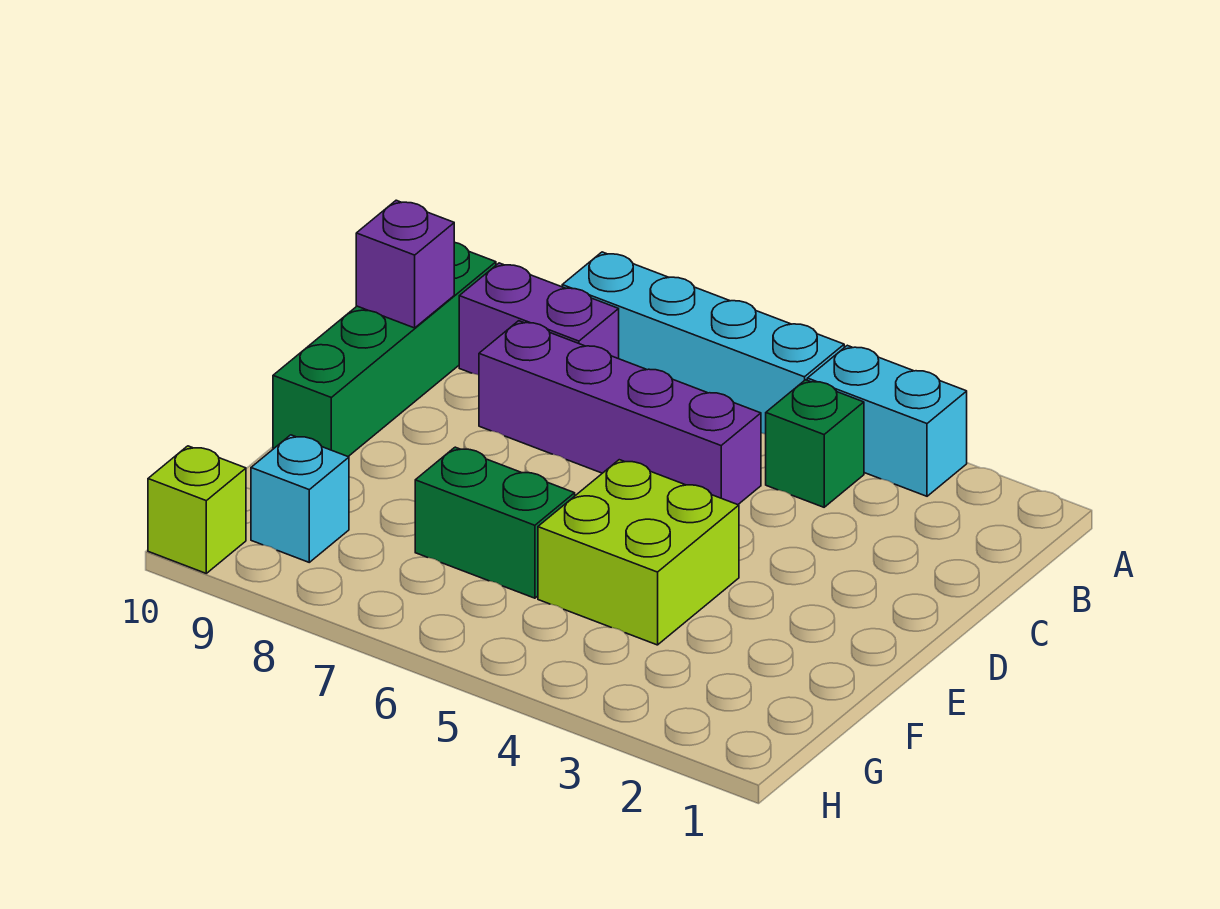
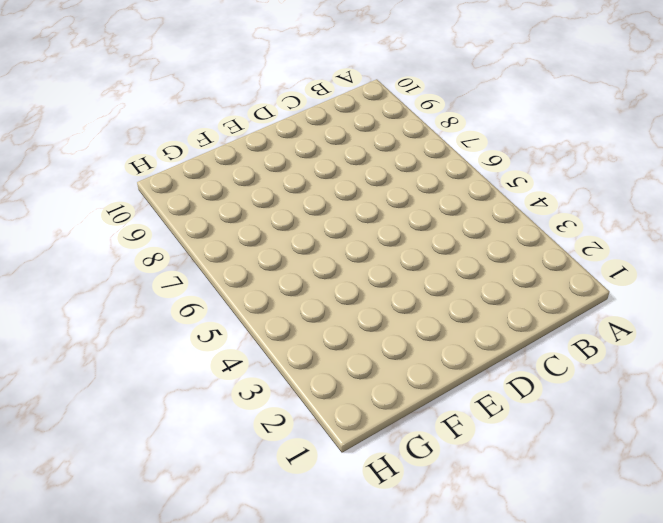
none -> cyan 1x2 brick [807,345,967,496]
none -> cyan 1x4 brick [562,252,844,434]

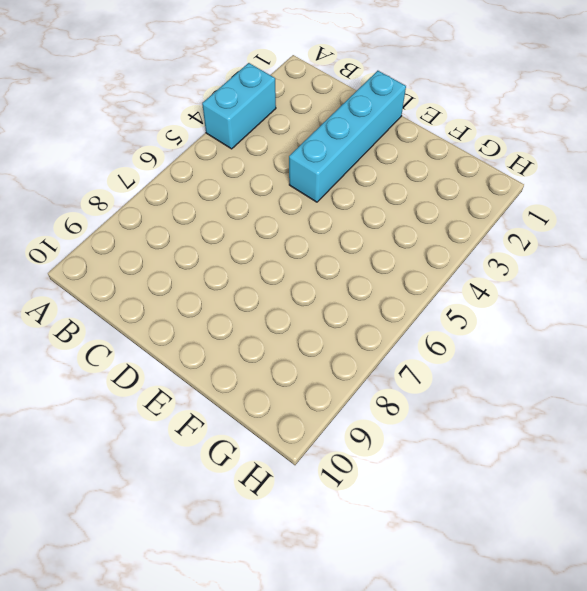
cyan 1x4 brick [289,71,406,202] -> cyan 1x4 brick moved to [562,252,844,434]
none -> green 1x1 brick [766,380,864,507]
none -> purple 1x2 brick [459,263,619,375]

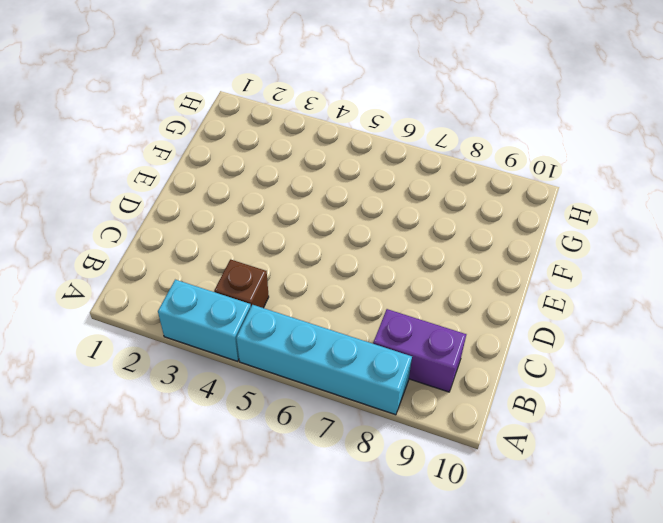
brown 1x1 brick [214,260,269,308] -> green 1x1 brick [766,380,864,507]
none -> green 1x4 brick [273,242,496,456]
none -> purple 1x4 brick [479,321,761,505]

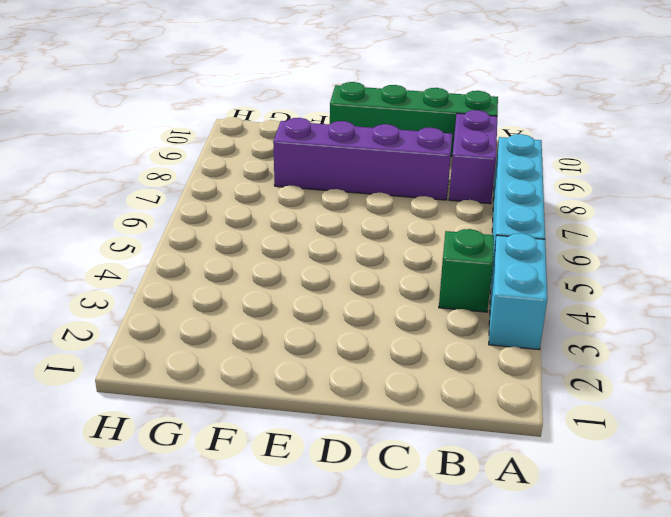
purple 1x4 brick [273,118,452,200] -> purple 1x4 brick turned to [479,321,761,505]
none -> lime 2x2 brick [538,460,739,645]
none -> green 1x2 brick [415,447,575,598]

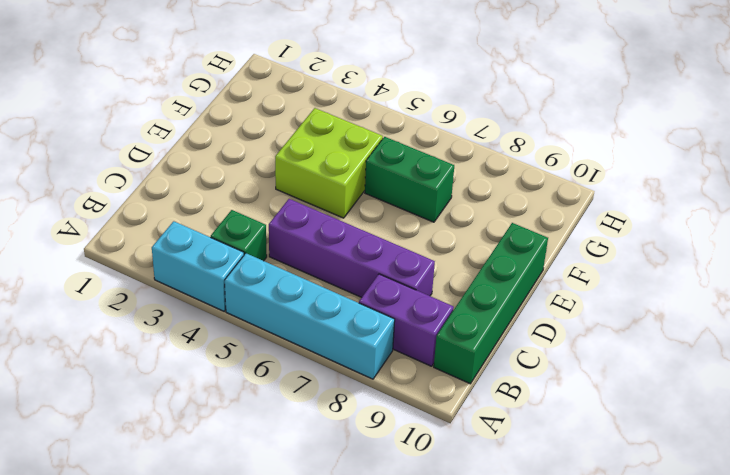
none -> cyan 1x1 brick [251,435,349,562]
none -> lime 1x1 brick [148,446,246,573]

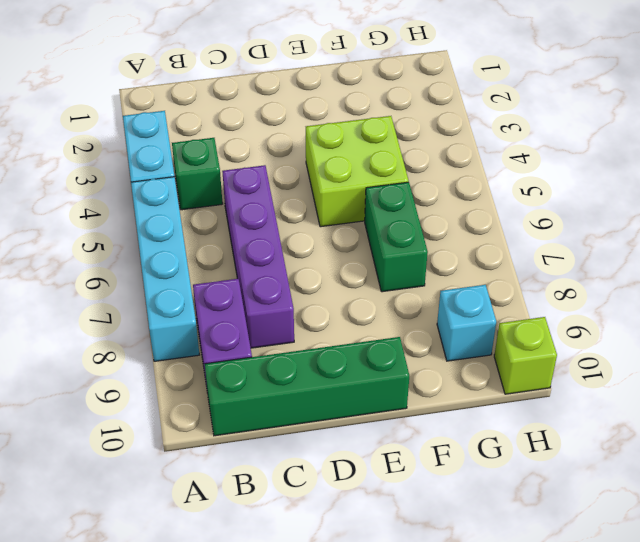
none -> purple 1x1 brick [356,200,454,328]

